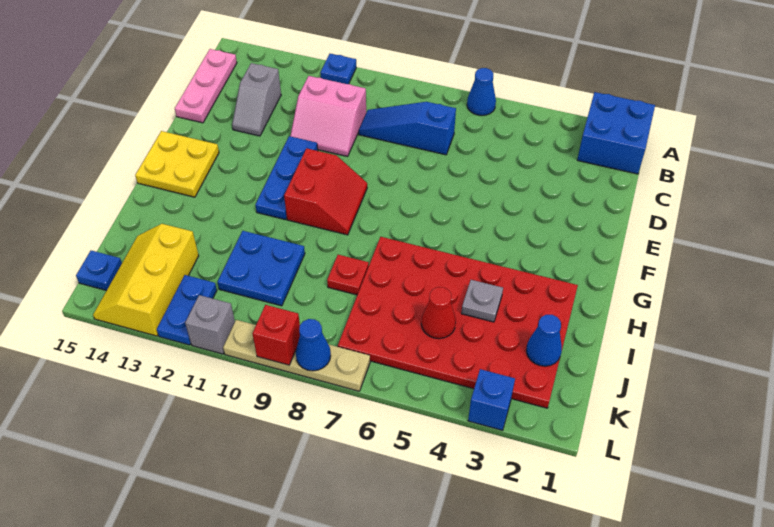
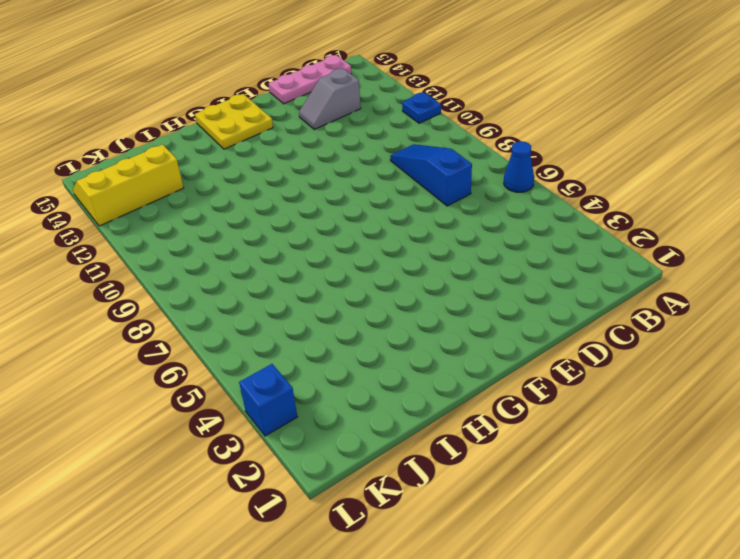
none -> blue 2x2 brick [577,92,655,174]
none -> pink 2x2 slope [291,76,366,156]
none -> blue 1x3 plate [255,136,318,220]

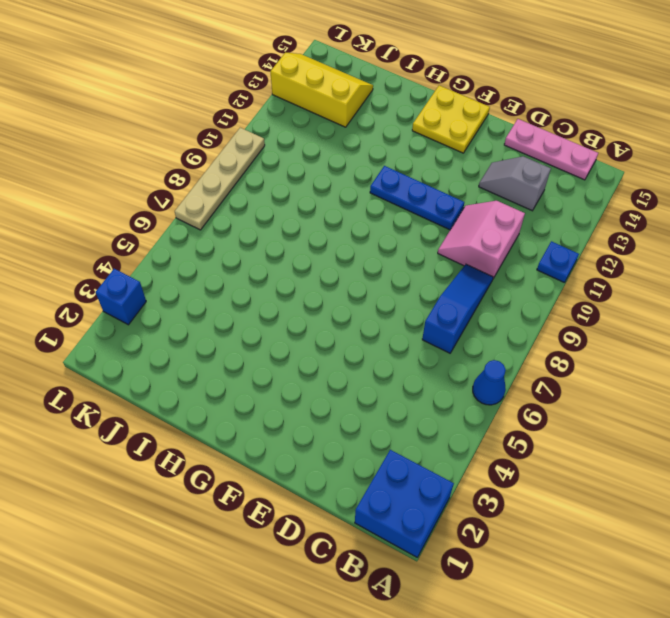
none -> red 2x2 slope [284,148,367,235]
none -> red 4x6 plate [338,237,578,408]
none -> red 1x1 plate [327,255,369,295]

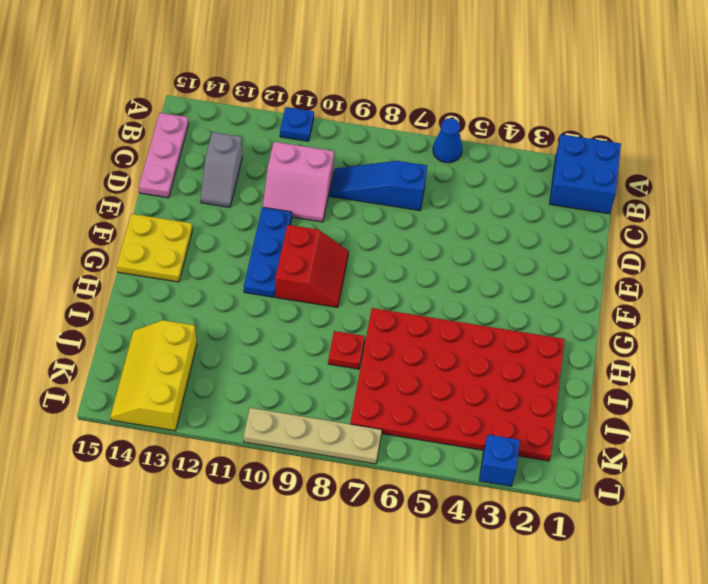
none -> blue 2x2 plate [217,231,305,306]
none -> blue 1x2 plate [157,275,217,345]
none -> blue 1x1 plate [76,251,122,291]

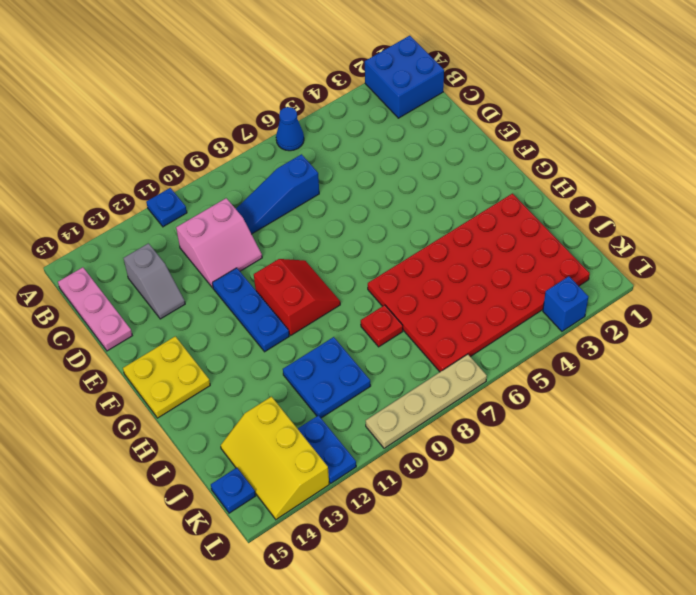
none -> grey 1x1 brick [185,295,235,354]
none -> grey 1x1 plate [461,280,503,322]
none -> blue 1x1 cone [526,315,562,366]

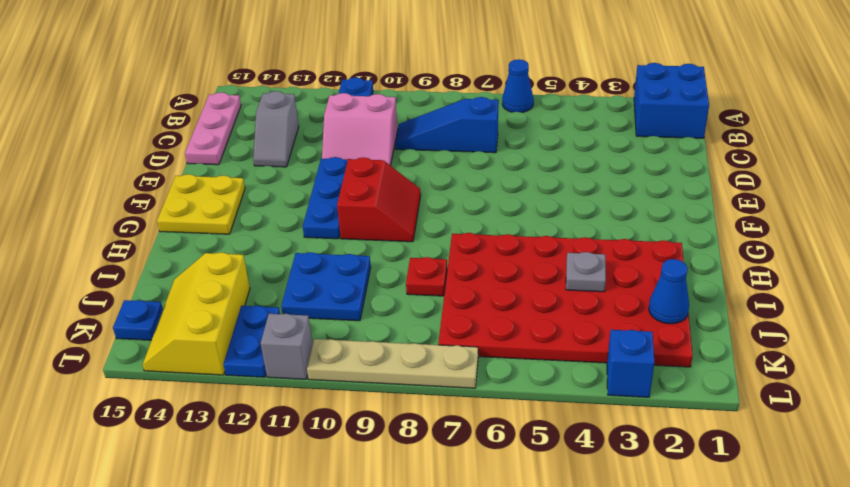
none -> red 1x1 cone [421,287,456,339]
none -> blue 1x1 cone [296,319,331,371]
none -> red 1x1 brick [252,305,300,365]

